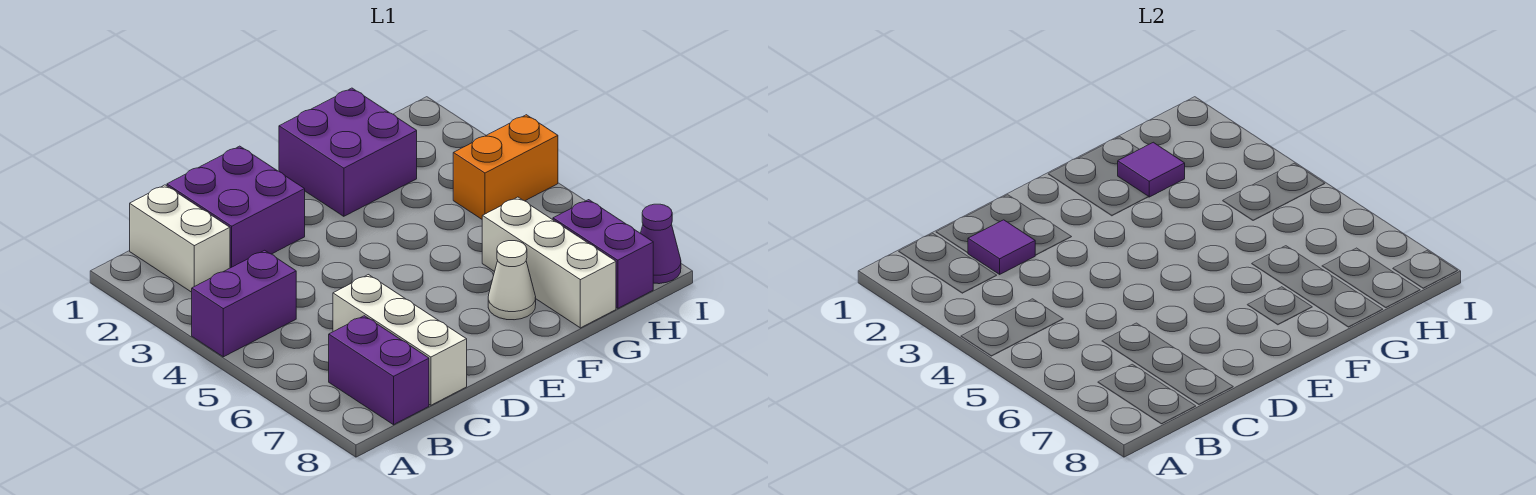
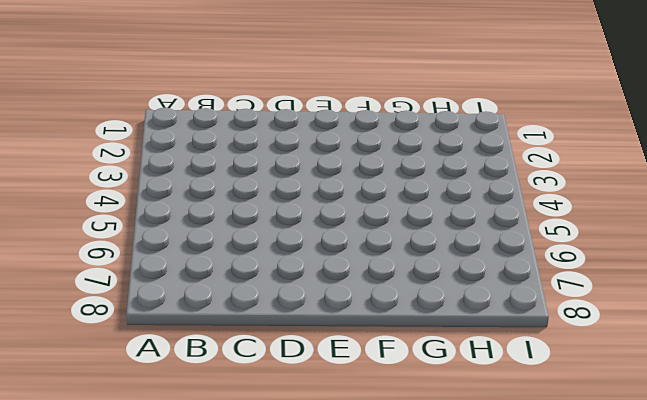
none -> purple 1x2 brick [192,250,296,357]
none -> white 1x2 brick [130,185,230,292]
none -> purple 1x2 brick [329,316,429,425]

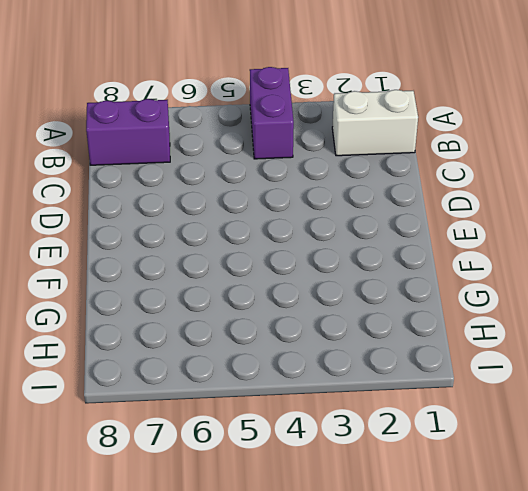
none -> purple 2x2 brick [167,146,305,268]
none -> white 1x3 brick [333,275,467,405]
none -> purple 2x2 brick [279,88,417,216]

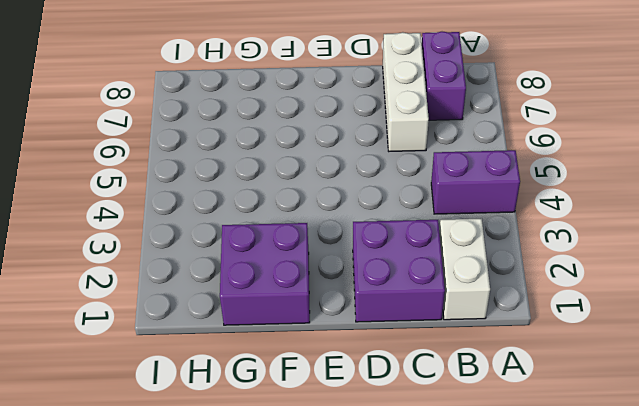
none -> white 1x1 cone [488,241,536,320]
none -> white 1x3 brick [482,197,616,328]
none -> orange 1x2 brick [453,115,558,219]

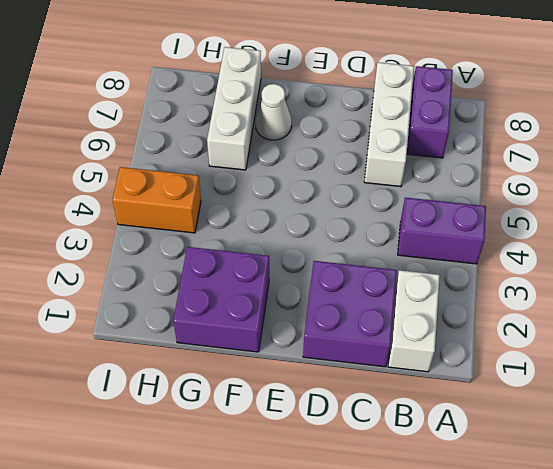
none -> purple 1x2 brick [553,200,653,308]
none -> purple 1x1 cone [641,204,681,284]
none -> purple 1x1 tile [968,220,1035,274]

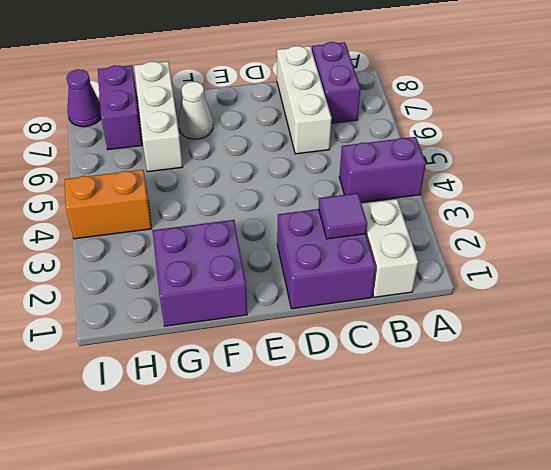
none -> purple 1x1 tile [1118,142,1185,197]

